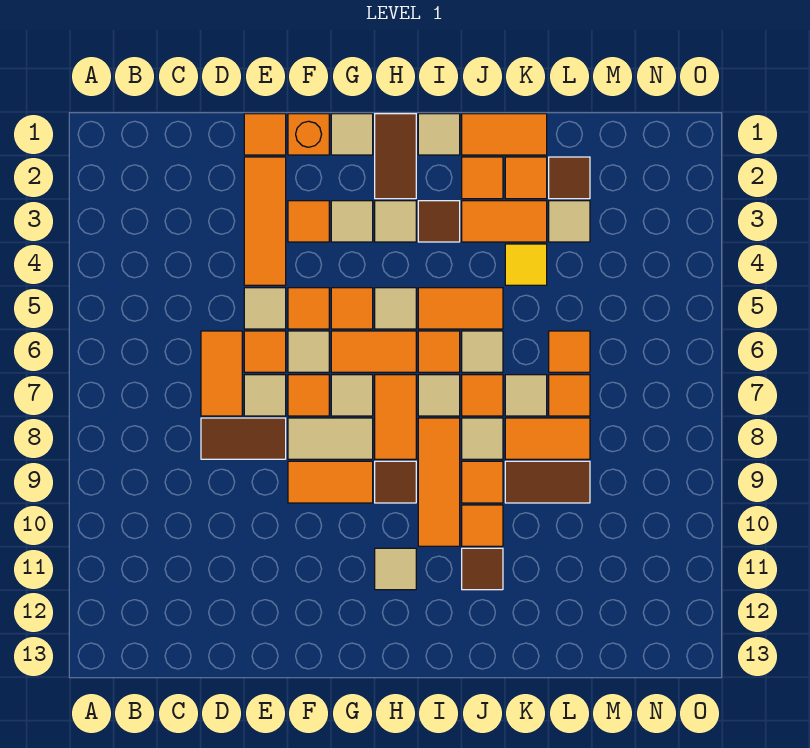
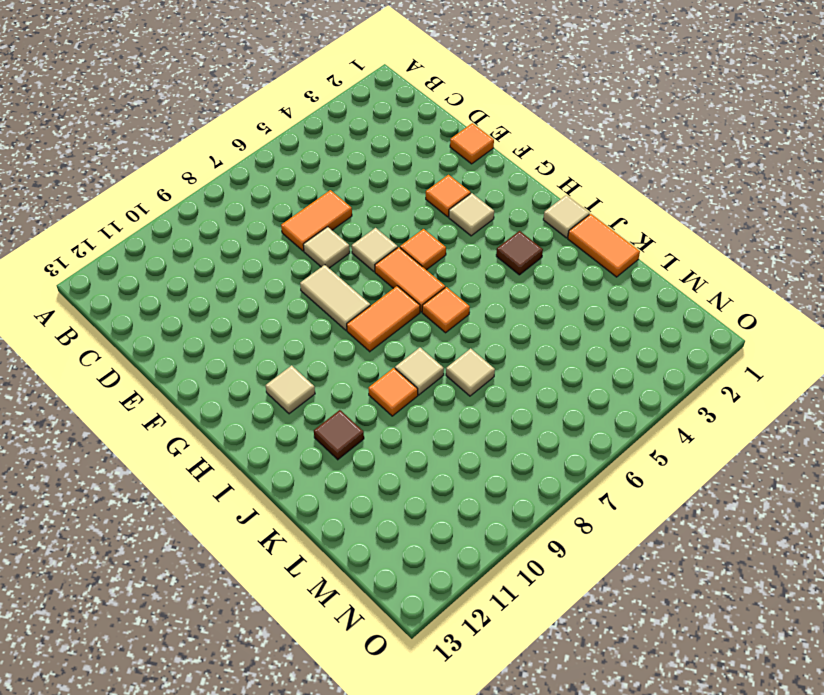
none -> brown 1x2 tile [201,418,286,459]
none -> orange 1x3 tile [244,157,286,285]
none -> tan 1x1 tile [244,288,286,329]
none -> orange 1x1 tile [244,331,286,372]

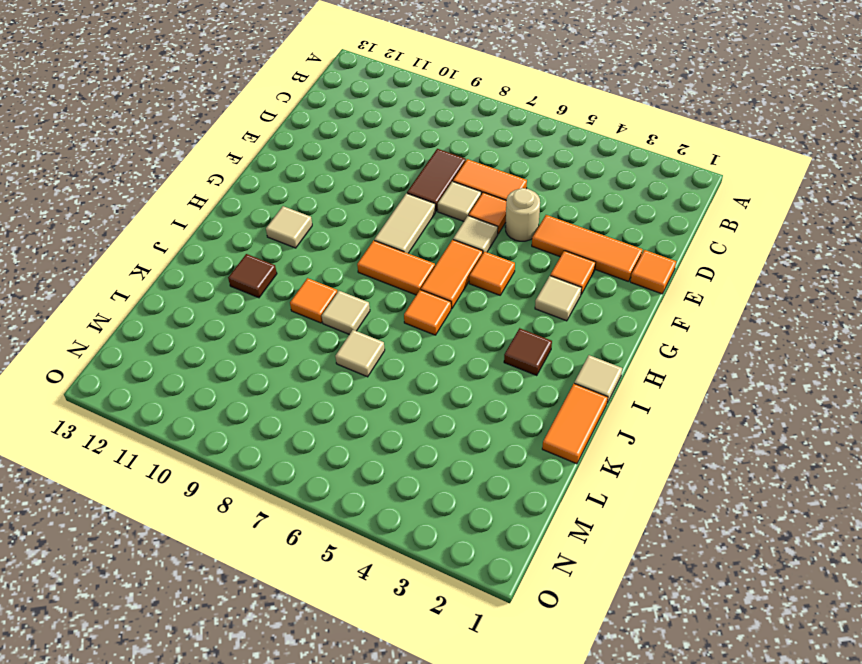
tan 1x1 round brick [505,188,540,241] -> tan 1x1 tile [244,288,286,329]
none -> orange 1x1 brick [288,114,329,155]
none -> orange 1x1 tile [288,288,329,329]
none -> orange 1x1 tile [288,375,329,416]
none -> orange 1x2 tile [288,461,373,503]

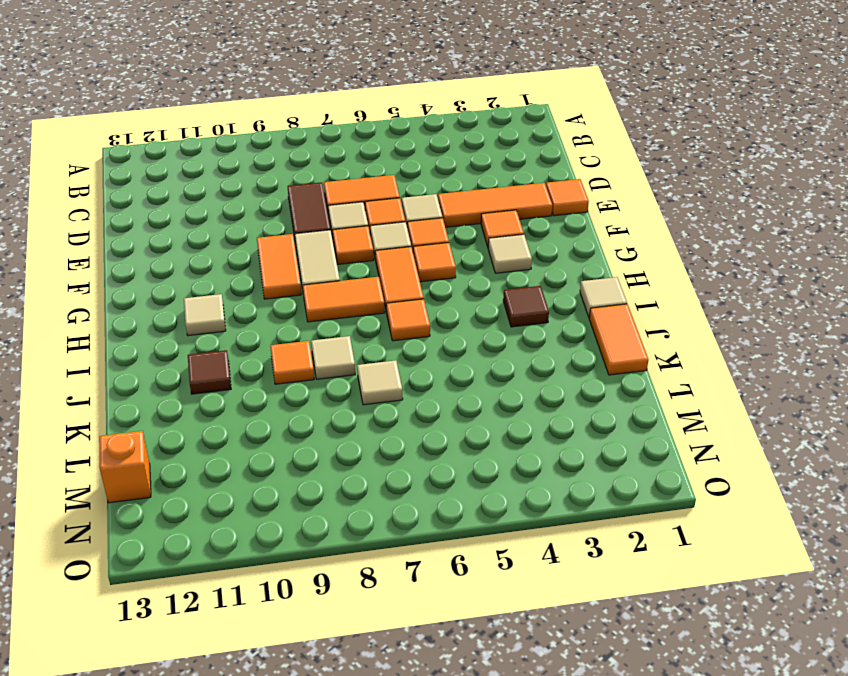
orange 1x1 brick [99,431,151,503] -> orange 1x1 brick moved to [288,114,329,155]
none -> tan 1x1 tile [331,114,373,155]
none -> tan 1x1 tile [331,375,373,416]
none -> brown 1x2 tile [375,114,416,199]
none -> tan 1x1 tile [375,201,416,242]

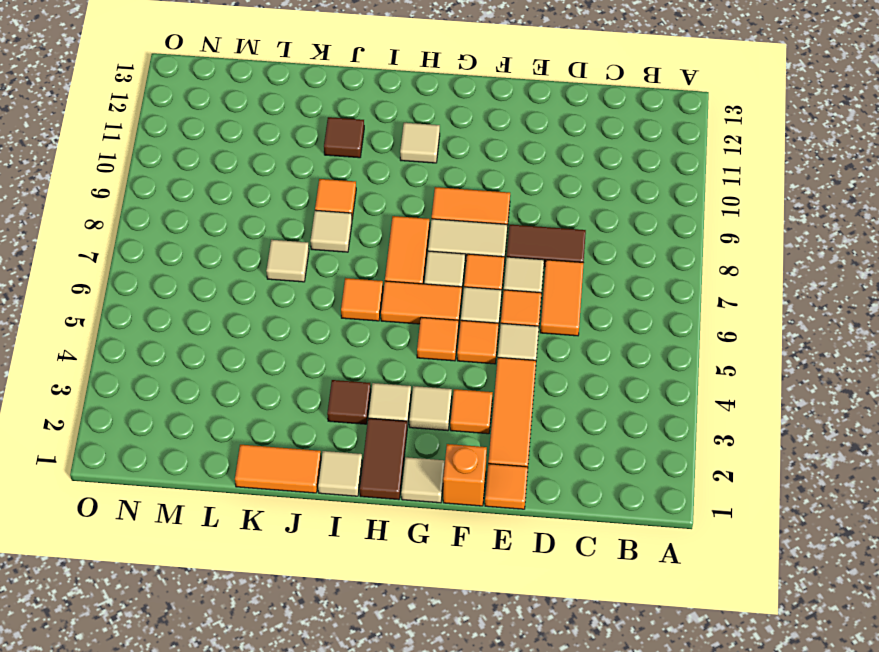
none -> tan 1x1 tile [375,288,416,329]
none -> brown 1x1 tile [375,461,416,503]
none -> orange 1x2 tile [418,288,503,329]
none -> tan 1x1 tile [418,375,460,416]

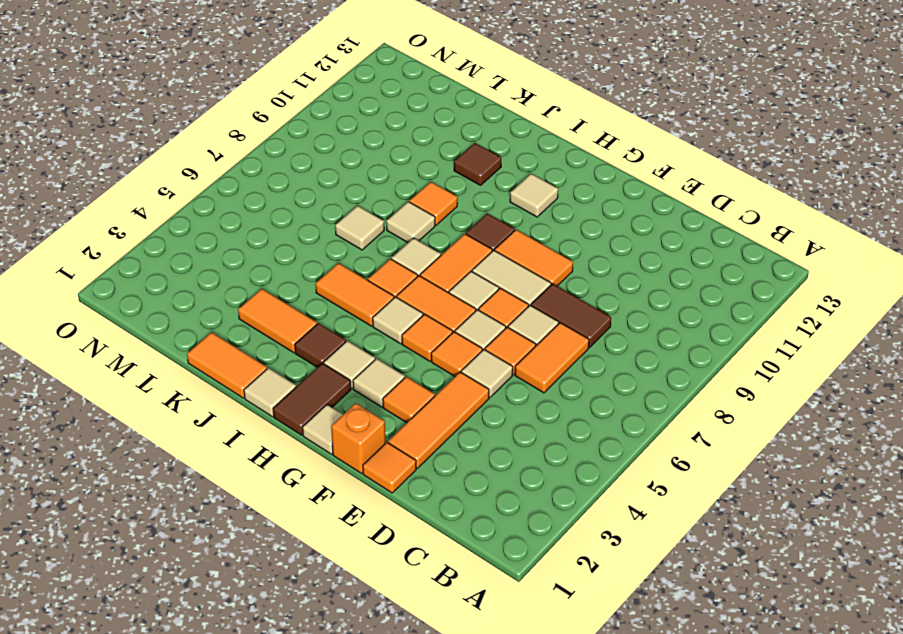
none -> orange 1x3 tile [418,418,460,546]
none -> orange 1x1 tile [462,157,503,199]
none -> tan 1x1 tile [462,331,503,372]
none -> orange 1x1 tile [462,375,503,416]

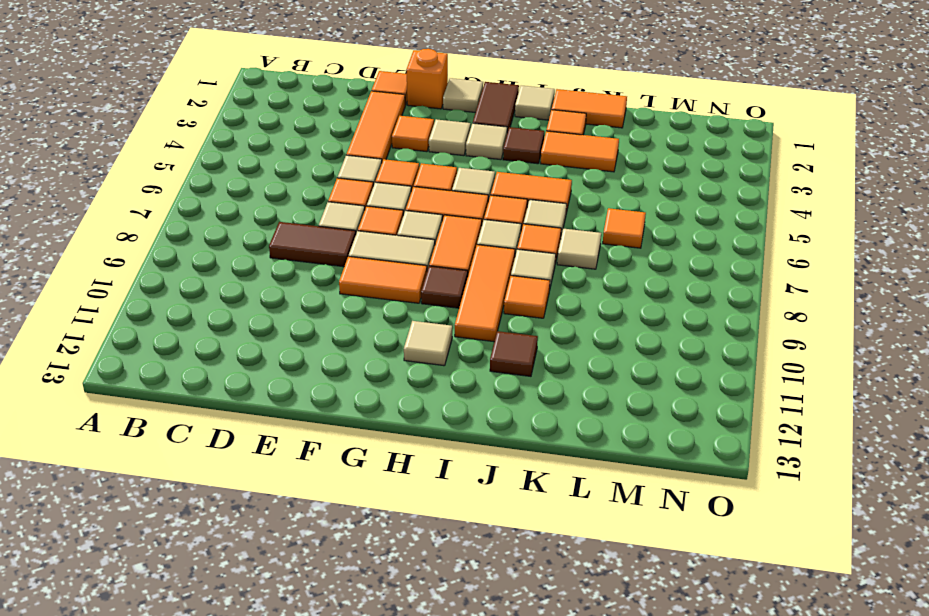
none -> orange 1x2 tile [201,331,242,416]
none -> orange 1x1 tile [462,505,503,546]
none -> orange 1x1 tile [505,157,547,199]
none -> yellow 1x1 tile [505,244,547,285]

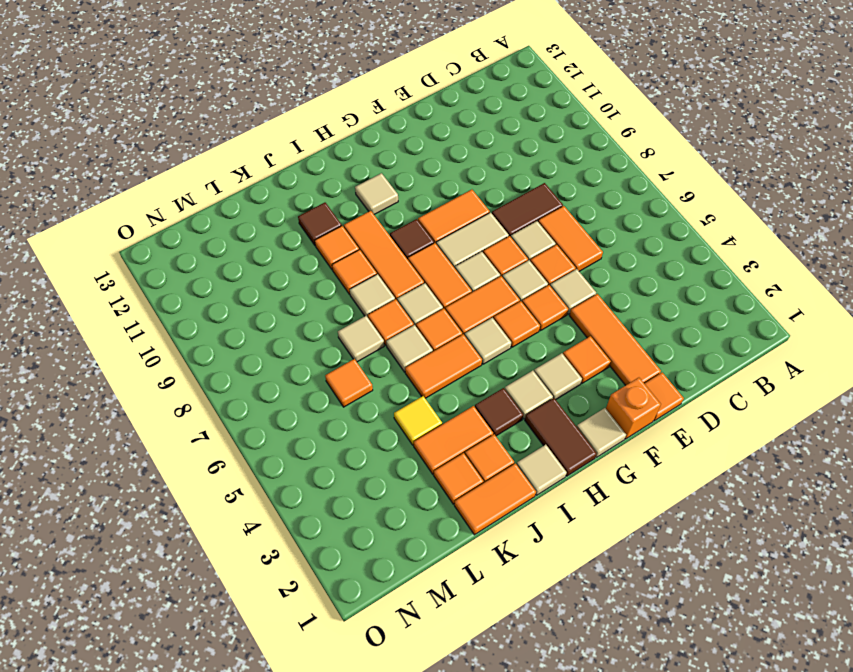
none -> orange 1x2 tile [505,418,590,459]
none -> brown 1x2 tile [505,461,590,503]
none -> brown 1x1 tile [549,157,590,199]
none -> tan 1x1 tile [549,201,590,242]

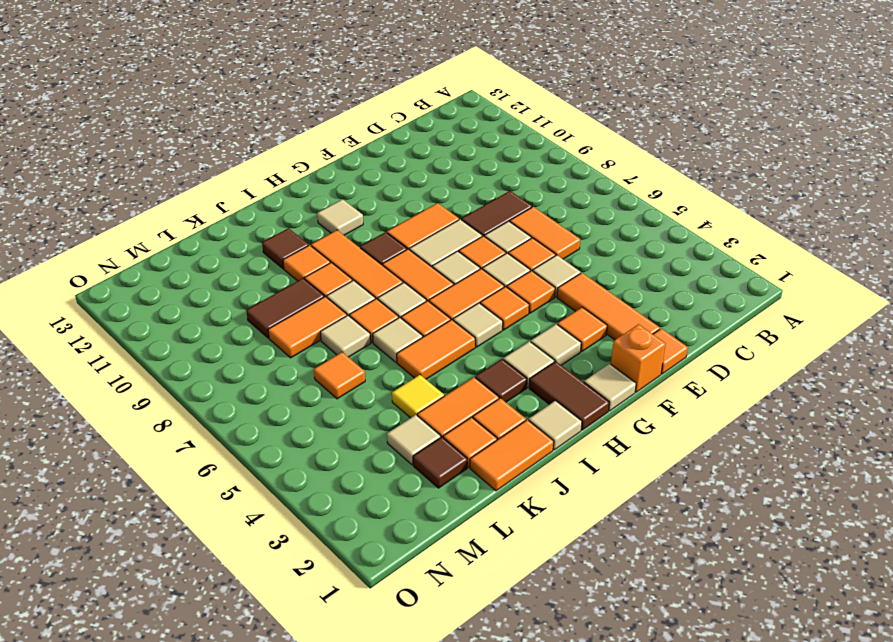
none -> orange 1x1 tile [549,375,590,416]

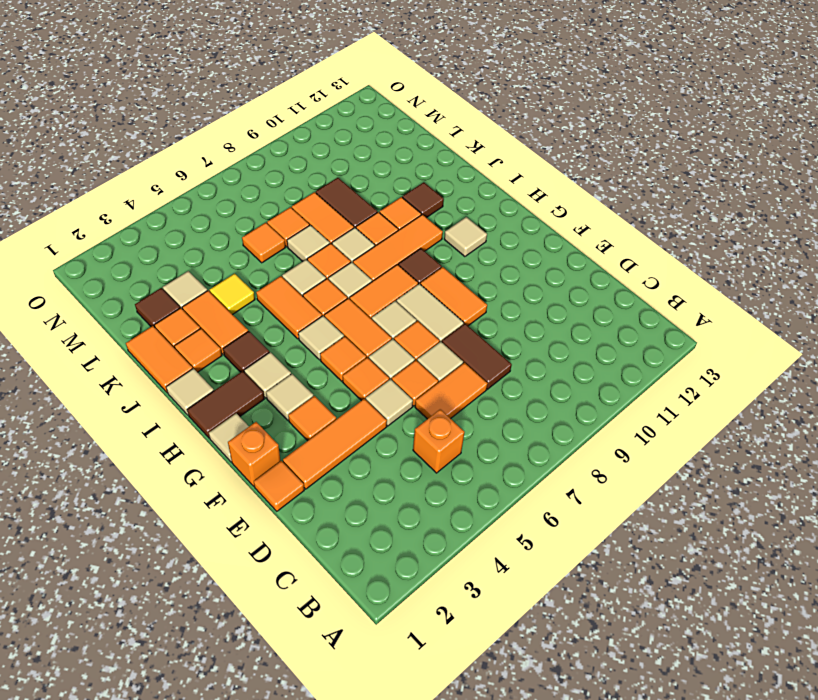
orange 1x1 brick [413,409,464,473] -> none

